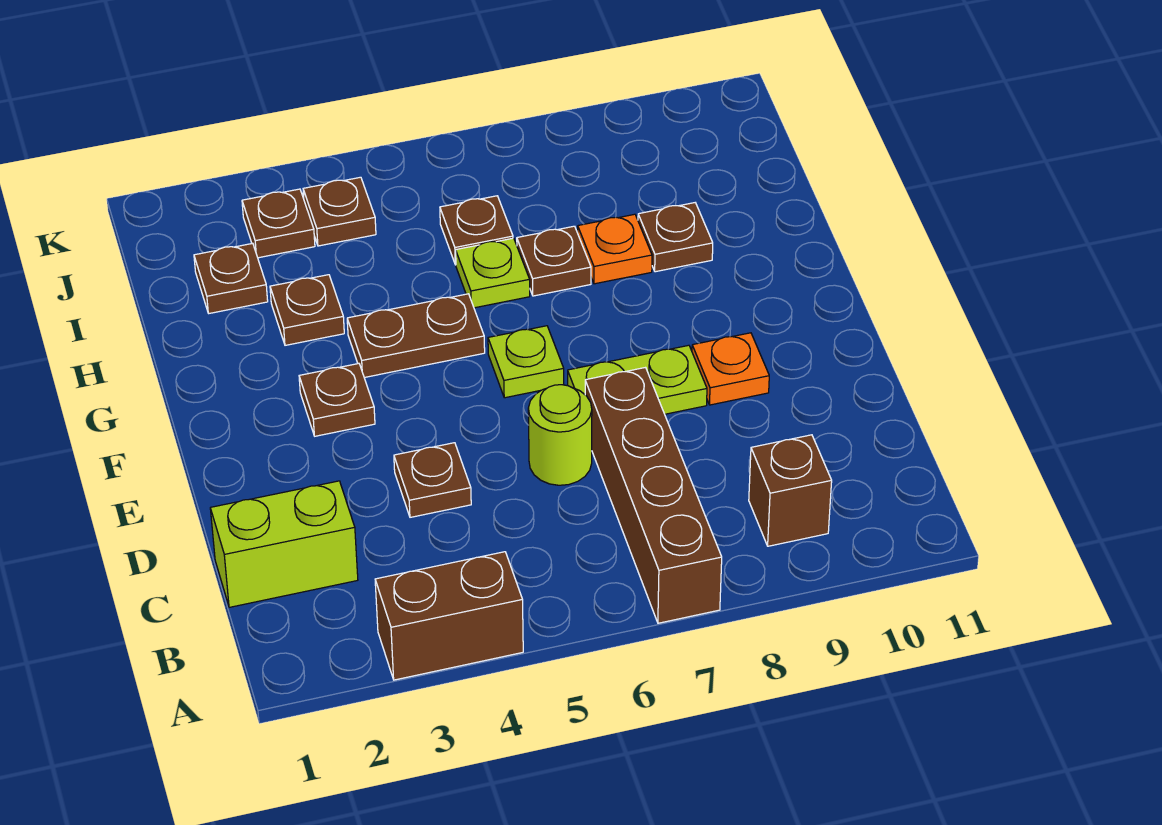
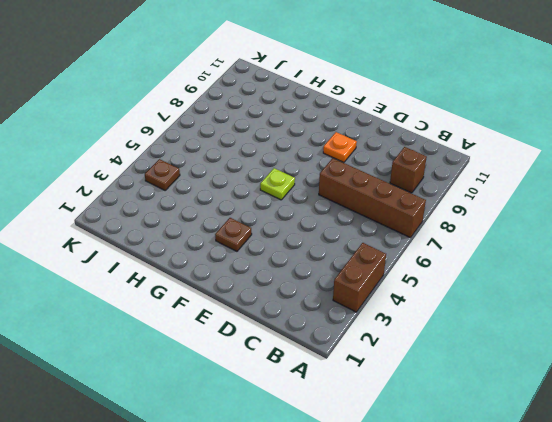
none -> lime 1x2 brick [210,481,358,607]
none -> brown 1x1 plate [394,443,471,517]
none -> lime 1x1 round brick [528,385,592,485]

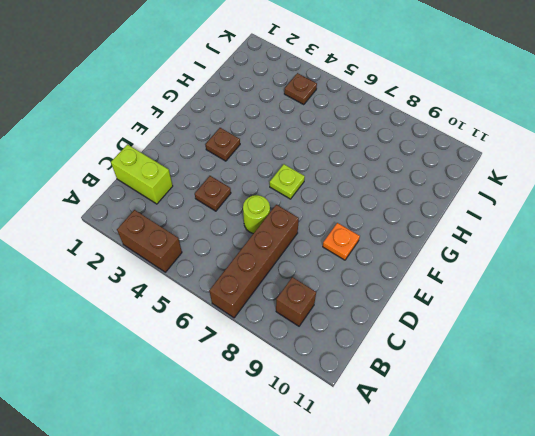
none -> lime 1x2 plate [568,345,707,414]
none -> brown 1x2 plate [347,294,485,378]
none -> brown 1x1 plate [270,275,344,345]

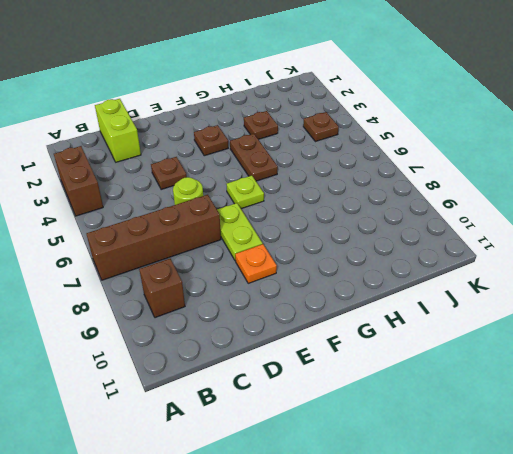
none -> lime 1x1 plate [456,238,530,308]
none -> brown 1x1 plate [517,226,591,296]
none -> orange 1x1 plate [578,214,652,284]

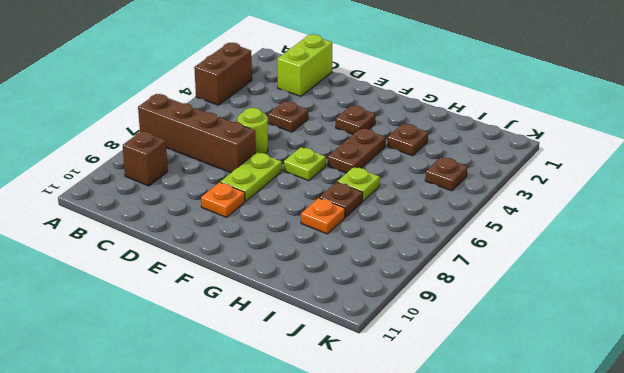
none -> brown 1x1 plate [638,203,713,272]
none -> brown 1x1 plate [194,243,268,313]
none -> brown 1x1 plate [440,196,513,265]

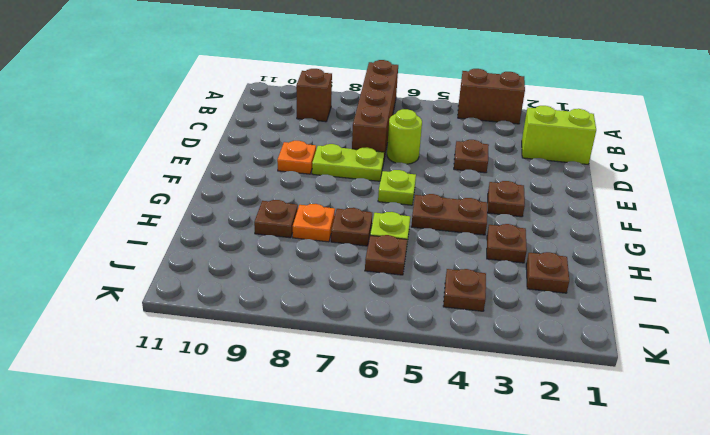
none -> brown 1x1 plate [242,189,315,258]

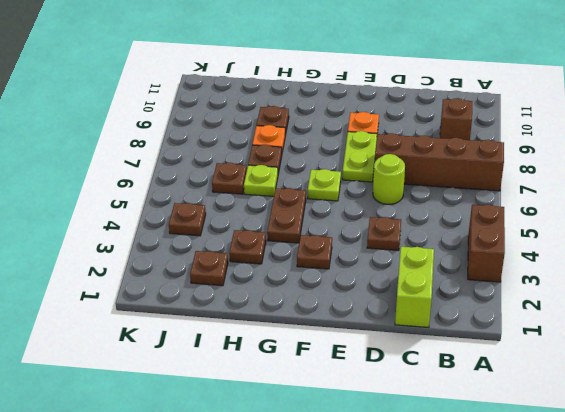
none -> brown 1x1 plate [242,189,315,258]

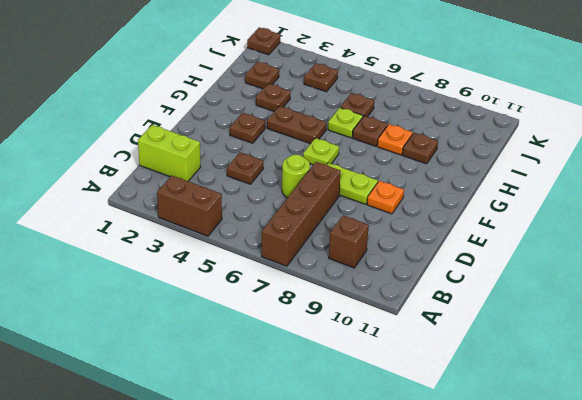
brown 1x1 plate [247,27,280,55] -> brown 1x1 plate moved to [242,189,315,258]

